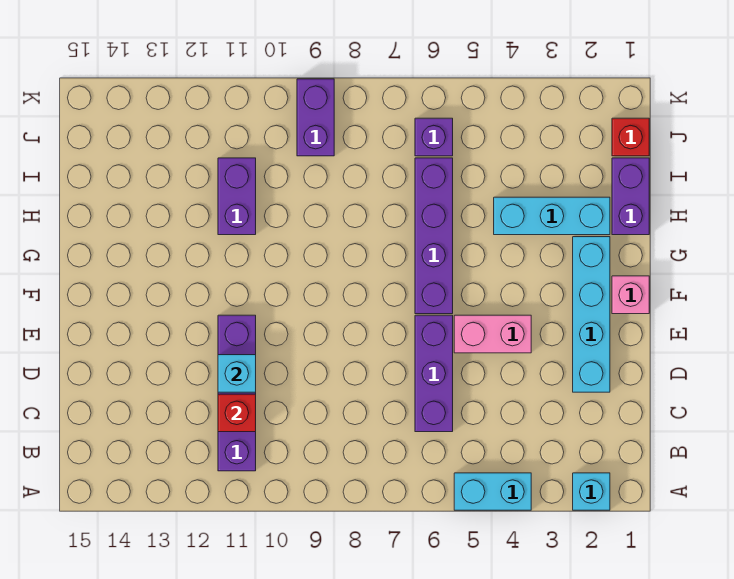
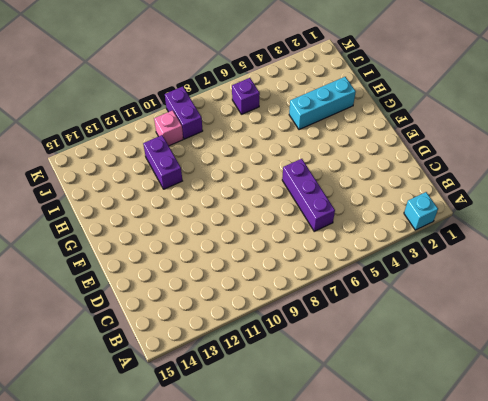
pink 1x1 brick [154,110,183,146] -> pink 1x1 brick moved to [612,276,649,314]
none -> cyan 1x2 brick [454,473,531,510]
none -> purple 1x4 brick [218,315,256,471]
none -> cyan 1x4 brick [573,237,610,392]

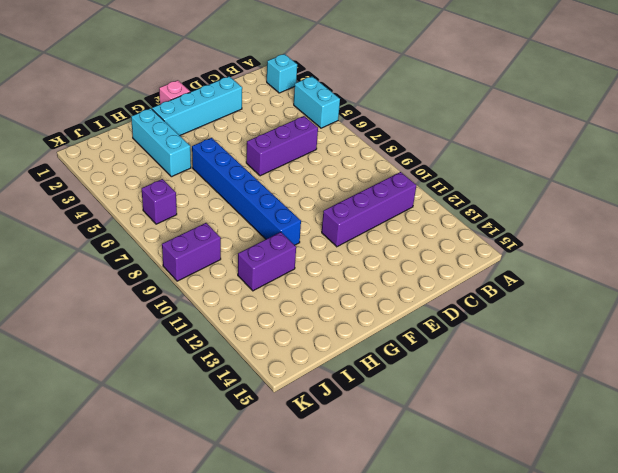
blue 1x6 brick [192,138,301,245] -> purple 1x4 brick [415,158,453,314]
none -> pink 1x2 brick [454,315,531,353]
none -> purple 1x2 brick [612,158,649,235]
none -> red 1x1 brick [612,118,649,156]

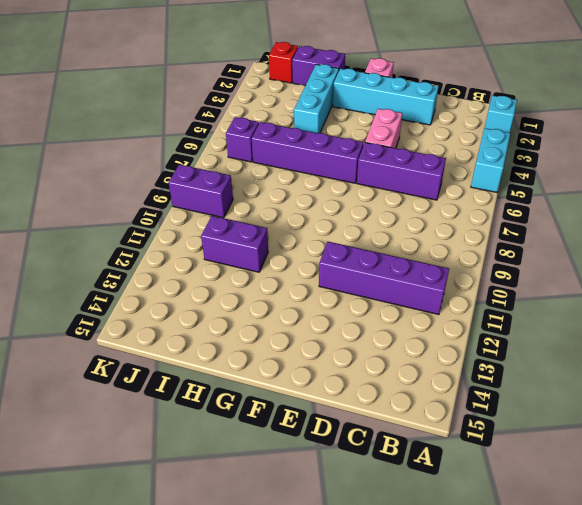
none -> red 1x1 brick [218,394,256,432]
none -> cyan 1x1 brick [218,355,256,392]

